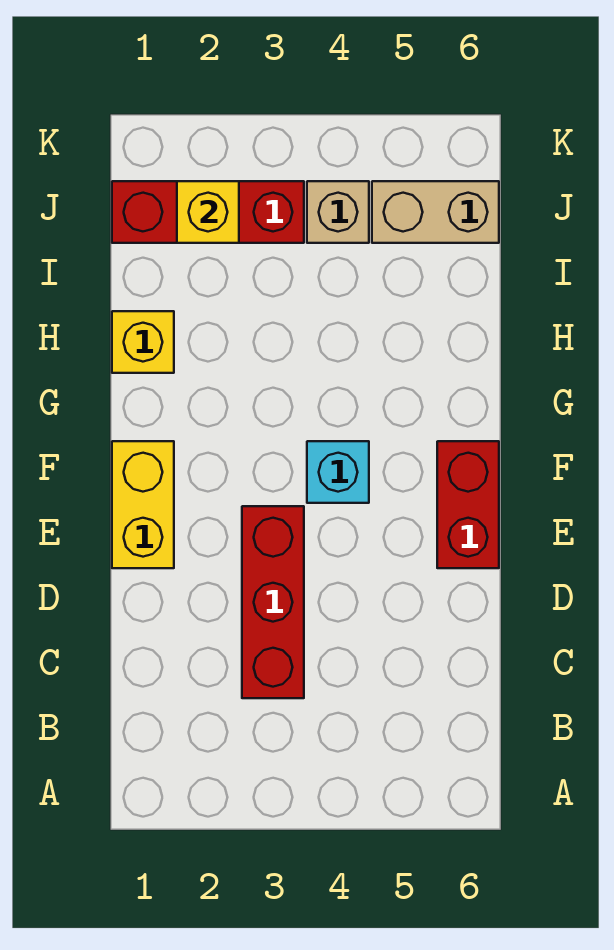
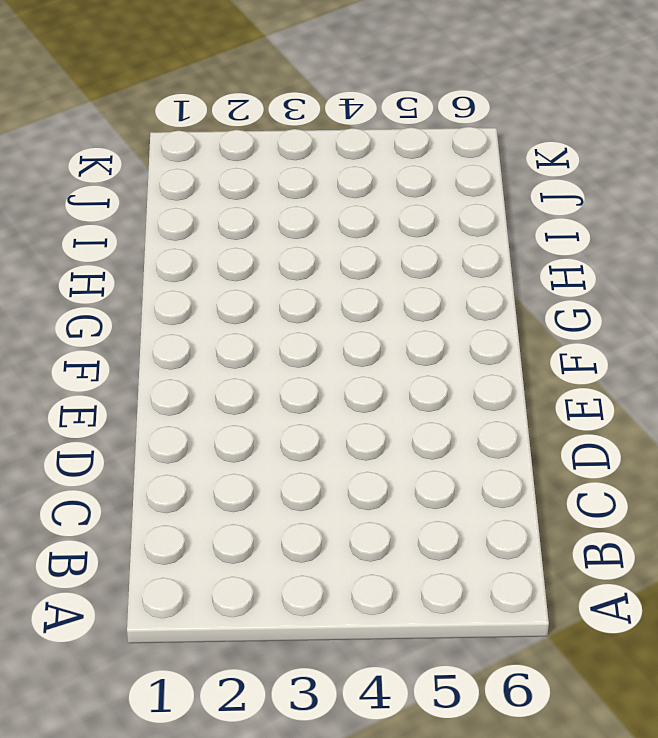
none -> red 1x3 brick [242,506,304,698]
none -> yellow 1x2 brick [112,441,174,568]

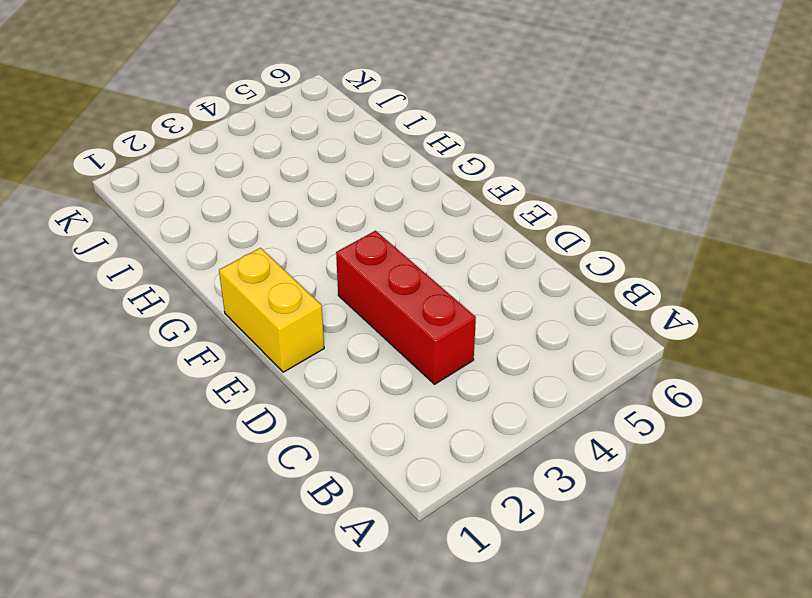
none -> red 1x2 brick [437,441,499,568]
none -> cyan 1x1 brick [307,441,369,503]

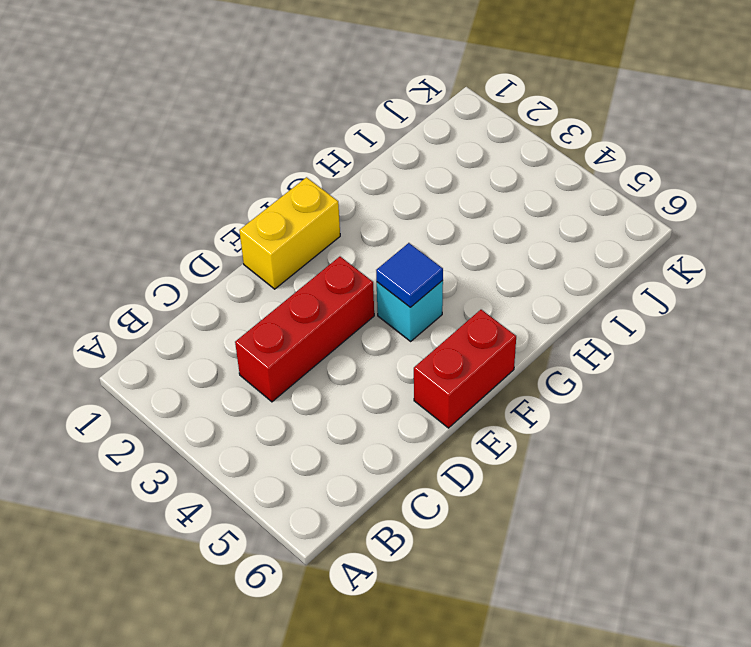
blue 1x1 tile [376,243,443,307] -> none
none -> yellow 1x1 brick [112,311,174,373]
none -> red 1x3 brick [112,181,304,243]

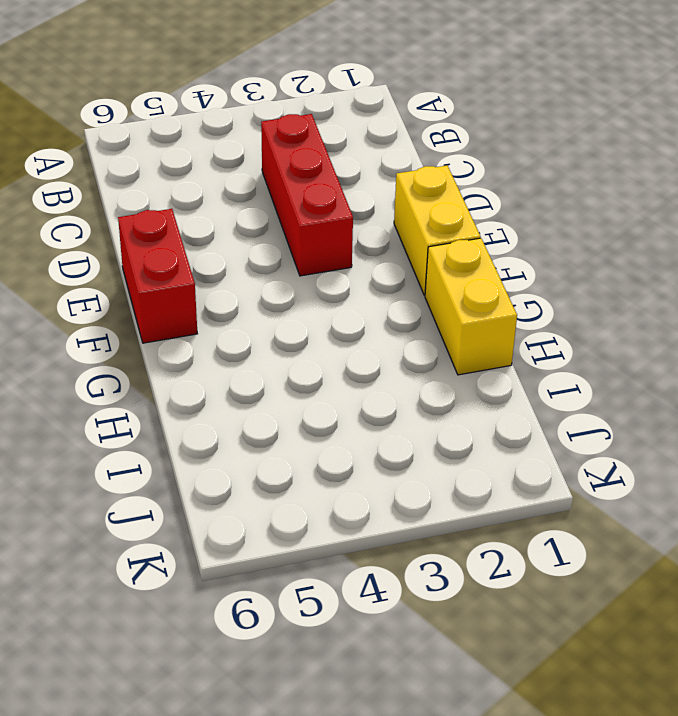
yellow 1x2 brick [425,238,517,375] -> yellow 1x1 brick [112,311,174,373]
none -> cyan 1x1 brick [307,441,369,503]
none -> red 1x3 brick [112,181,304,243]

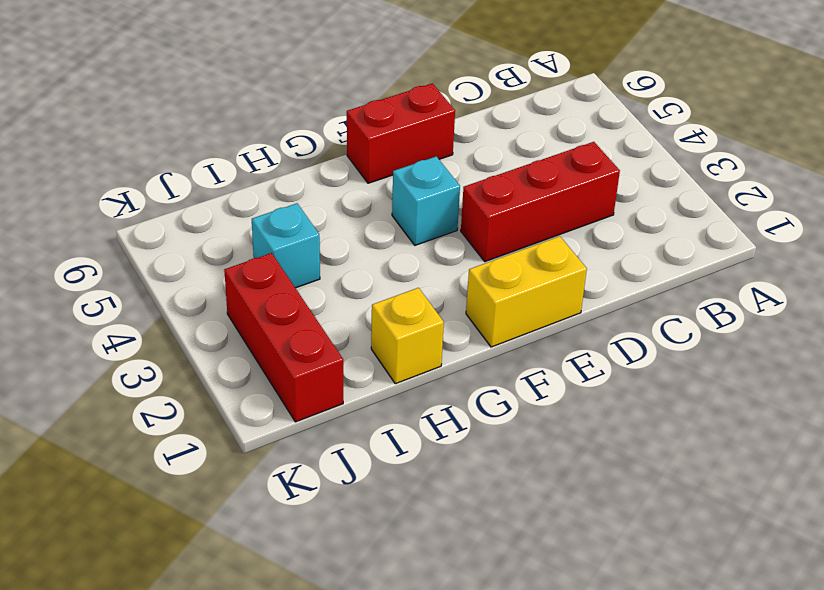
cyan 1x1 brick [252,203,320,288] -> none
none -> tan 1x1 brick [307,181,369,243]
none -> tan 1x2 brick [372,181,499,243]

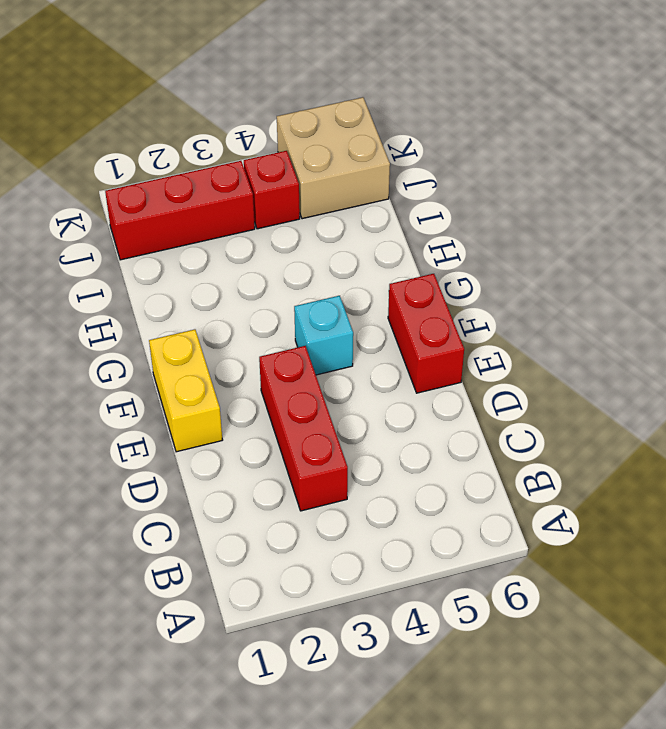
red 1x1 brick [244,151,300,229] -> tan 1x1 brick [307,181,369,243]
tan 2x2 brick [277,97,390,219] -> tan 1x2 brick [372,181,499,243]
none -> yellow 1x1 brick [112,311,174,373]
none -> yellow 1x1 brick [177,181,239,243]

